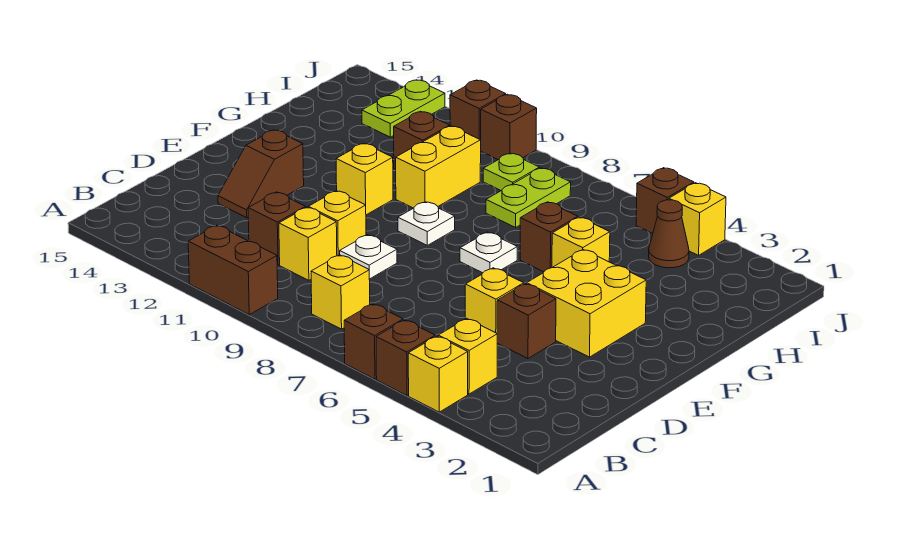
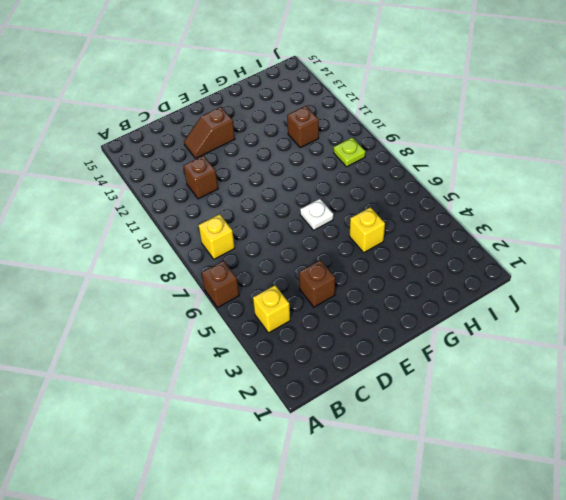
none -> yellow 1x1 brick [408,336,468,412]
none -> brown 1x1 brick [376,320,435,395]
none -> brown 1x2 brick [188,225,278,315]

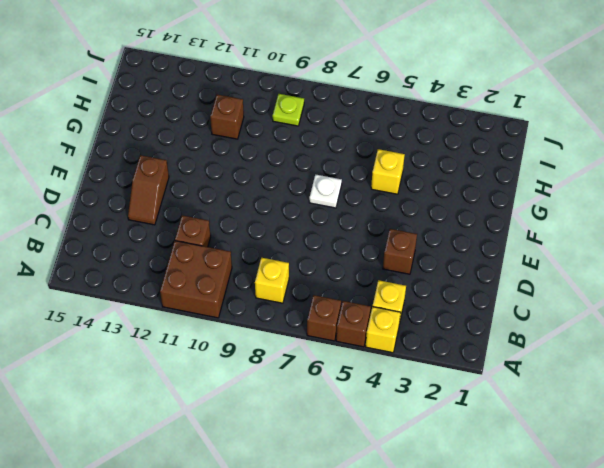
brown 2x2 brick [160,241,232,318] -> brown 1x2 brick [188,225,278,315]
none -> yellow 1x1 brick [279,207,337,280]
none -> yellow 1x1 brick [465,268,524,333]
none -> white 1x1 plate [340,235,397,279]

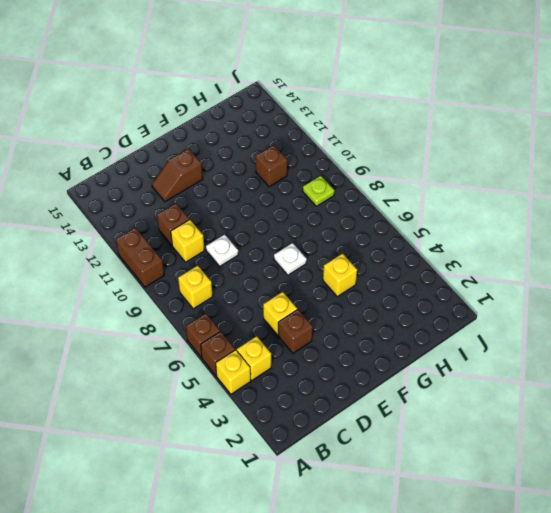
none -> yellow 1x1 brick [308,191,366,256]
none -> yellow 2x2 brick [527,250,646,357]
none -> white 1x1 plate [398,202,455,245]

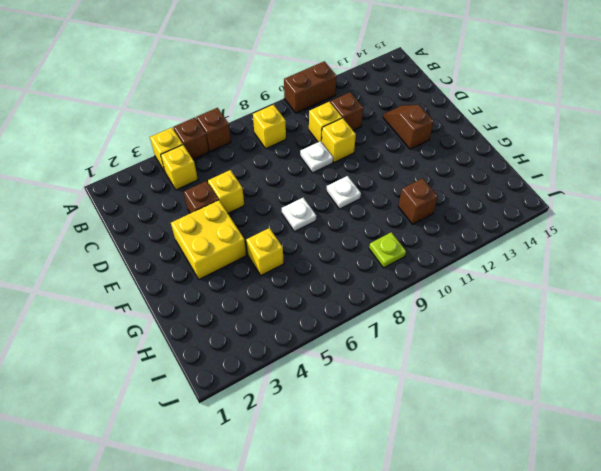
none -> yellow 1x1 brick [336,143,393,215]
none -> brown 1x1 brick [520,202,578,272]
none -> yellow 1x2 brick [396,126,481,208]

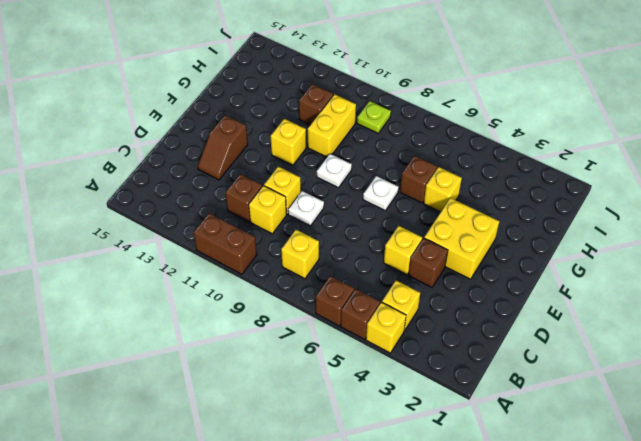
none -> lime 1x2 plate [486,168,571,227]
none -> brown 1x1 cone [649,200,689,268]
none -> lime 1x2 plate [362,80,445,137]

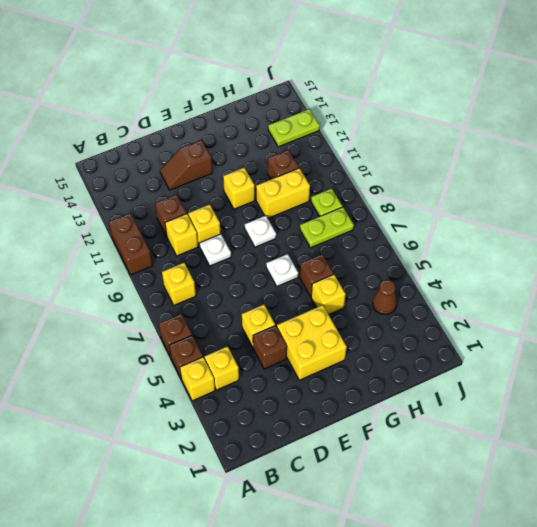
none -> yellow 1x1 brick [669,183,726,255]
none -> brown 1x1 brick [636,168,694,234]
none -> brown 1x1 brick [481,94,537,160]

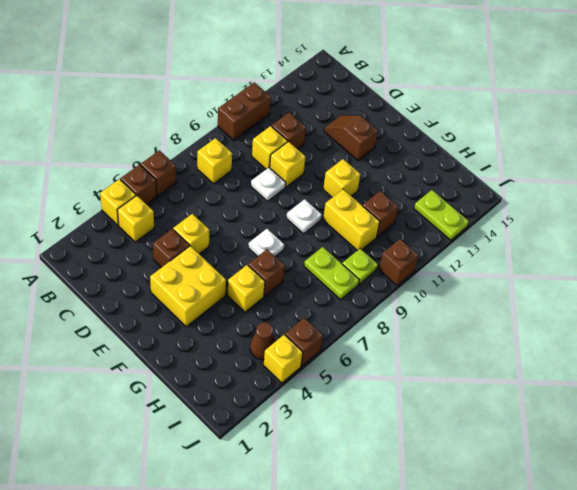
none -> brown 1x1 brick [450,80,506,140]

